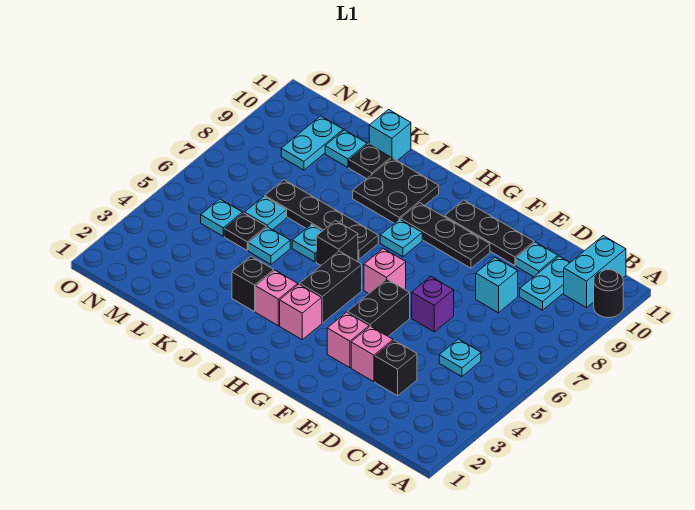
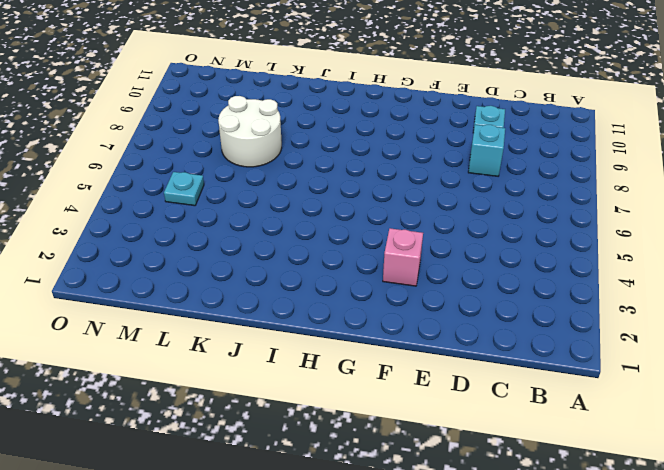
white 2x2 round brick [218,96,282,167] -> black 1x4 plate [265,180,378,259]
none -> black 1x1 round brick [594,270,623,318]
none -> cyan 1x2 brick [564,236,626,308]
none -> cyan 1x1 plate [439,339,481,377]
none -> cyan 1x2 plate [520,256,570,310]

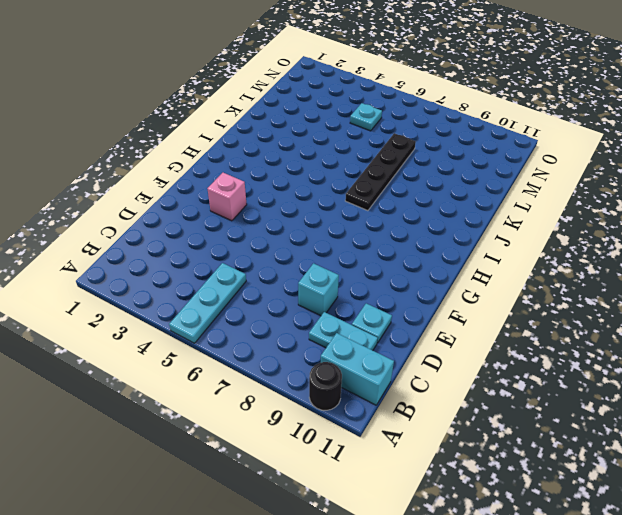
cyan 1x3 plate [169,263,246,343] -> cyan 1x1 plate [439,339,481,377]
none -> black 1x1 brick [375,340,417,396]
none -> pink 1x1 brick [351,326,393,382]
none -> purple 1x1 brick [412,277,454,332]
none -> black 1x3 plate [445,200,534,266]

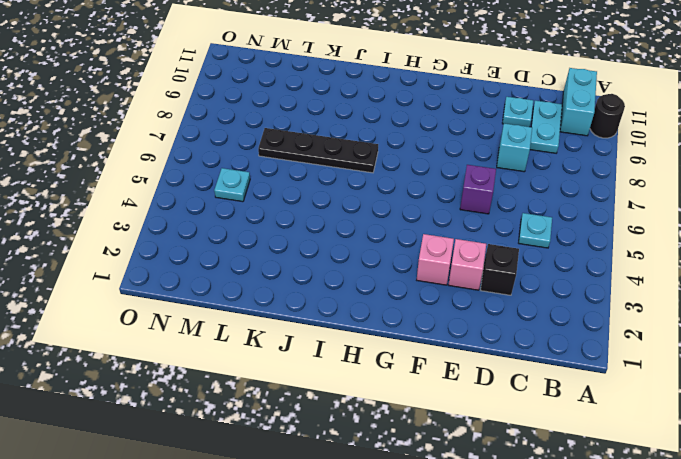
none -> black 1x3 plate [445,200,534,266]
none -> black 1x2 brick [347,279,410,336]
none -> black 1x3 plate [401,203,490,268]
none -> pink 1x1 brick [364,248,406,293]

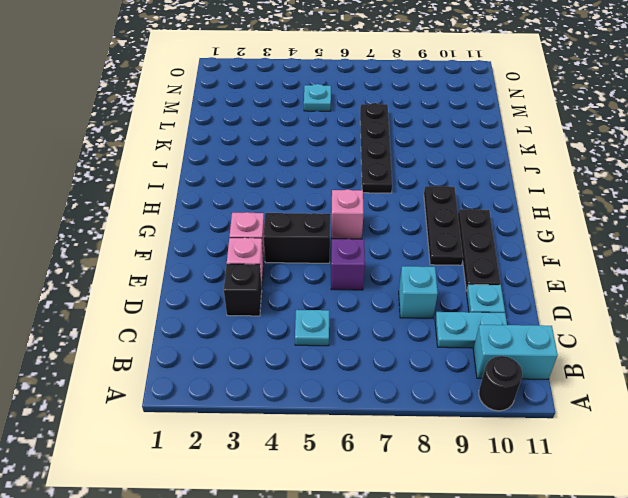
none -> pink 1x1 brick [280,284,322,339]
none -> black 1x2 brick [300,251,362,323]
none -> cyan 1x1 plate [380,219,422,257]
none -> pink 1x1 brick [256,270,298,326]

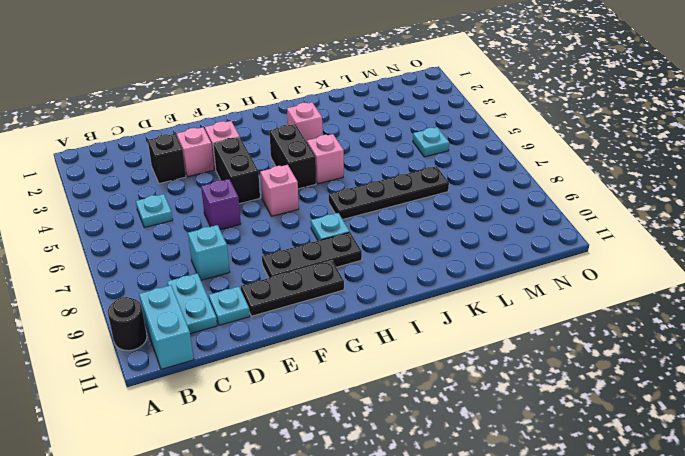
pink 1x1 brick [307,134,344,184] -> pink 1x1 brick moved to [280,284,322,339]
none -> black 1x1 brick [316,221,358,265]
none -> black 2x2 plate [353,158,439,223]
none -> black 1x1 brick [232,256,274,312]
none -> cyan 1x1 plate [292,224,322,262]

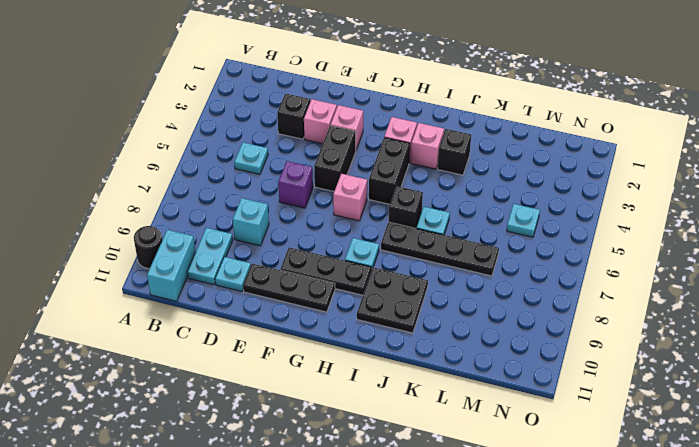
none -> cyan 1x1 plate [248,227,290,264]
none -> black 1x1 plate [349,144,391,179]
none -> cyan 1x1 brick [369,110,411,161]
none -> black 1x1 plate [224,213,266,250]

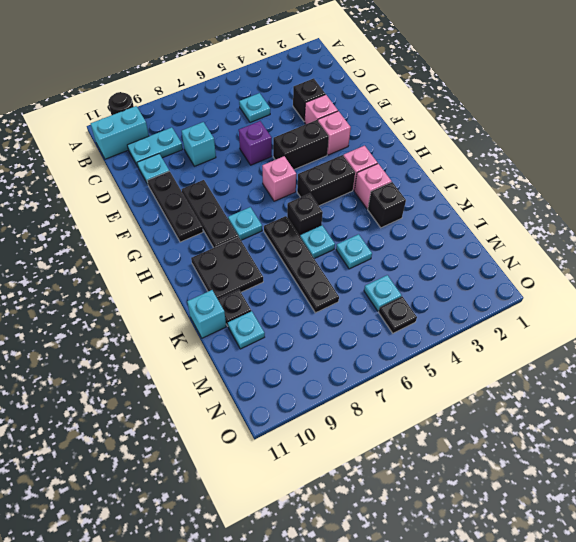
black 1x1 plate [379,297,417,333] -> black 1x1 plate moved to [224,213,266,250]
none -> cyan 1x1 plate [245,196,287,230]
none -> cyan 1x2 plate [281,116,343,170]

